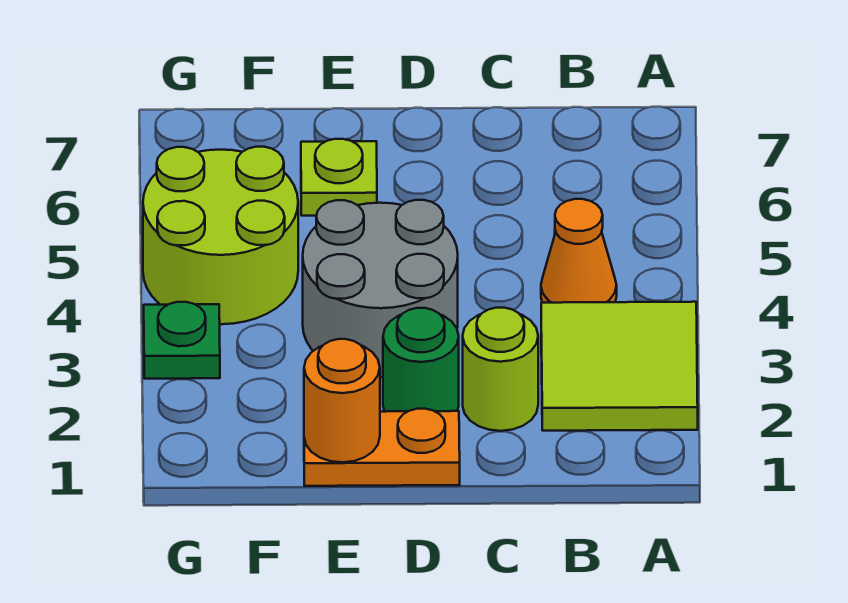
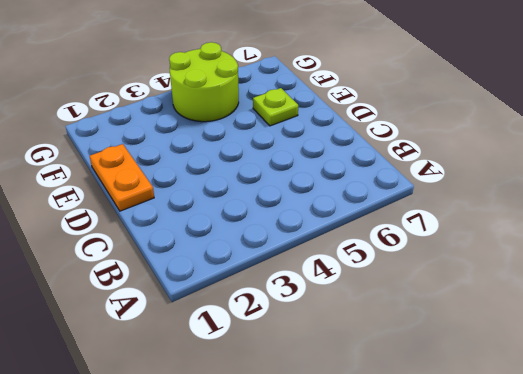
none -> lime 2x2 tile [541,302,698,431]
none -> orange 1x1 cone [541,199,617,303]

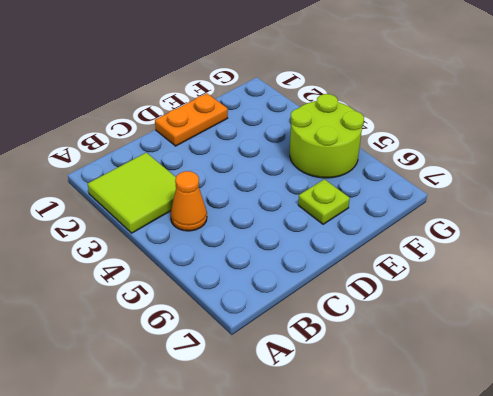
none -> lime 1x1 round brick [463,308,538,431]
none -> green 1x1 round brick [383,308,459,412]

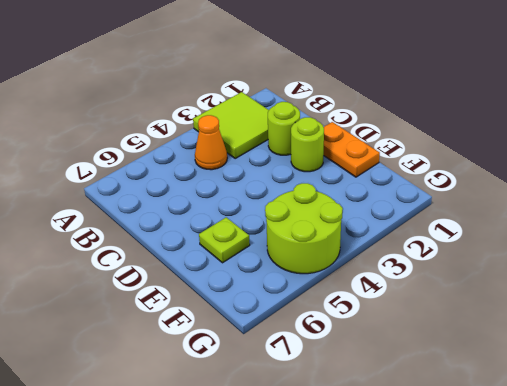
lime 1x1 round brick [291,117,324,172] -> green 1x1 round brick [383,308,459,412]
none -> grey 2x2 round brick [303,200,458,378]
none -> green 1x1 plate [144,302,220,379]

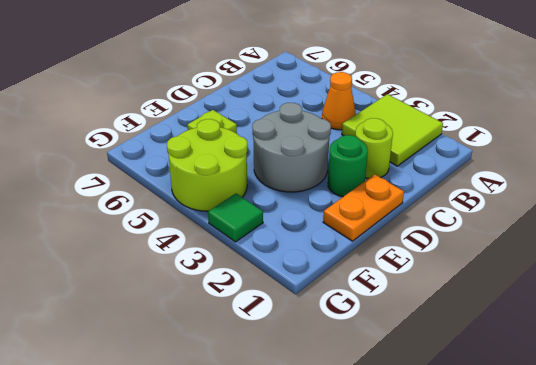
green 1x1 tile [208,194,263,242] -> green 1x1 plate [144,302,220,379]
none -> orange 1x1 round brick [304,339,380,462]

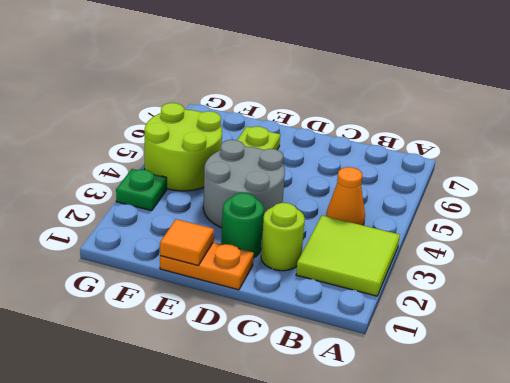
orange 1x1 tile [160,219,214,266] -> orange 1x1 round brick [304,339,380,462]

